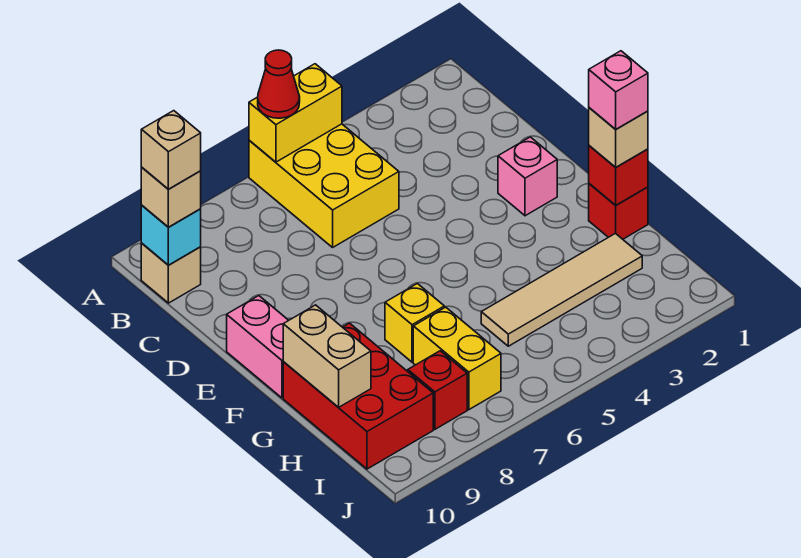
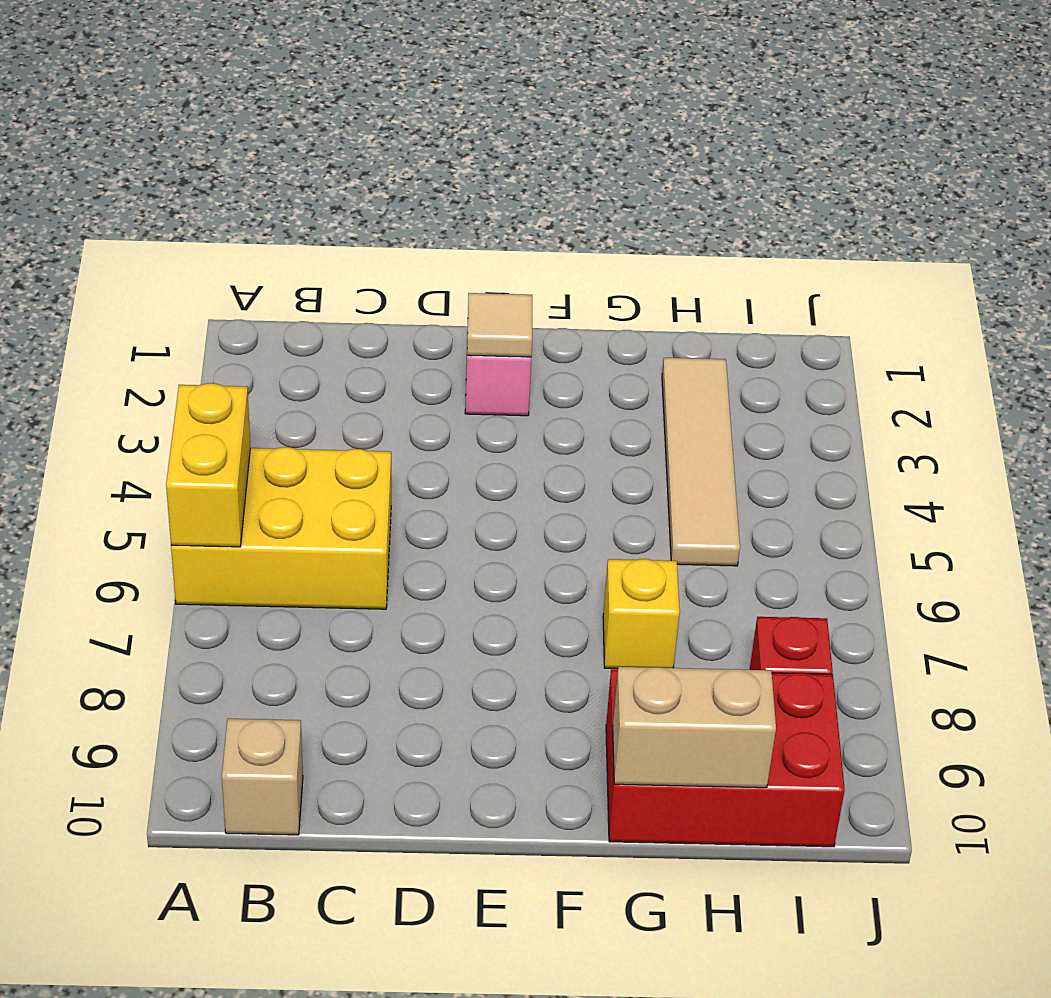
tan 1x1 tile [467,293,532,357] -> none
none -> pink 1x2 brick [227,296,289,398]
none -> red 1x1 brick [589,184,648,239]
none -> yellow 1x2 brick [413,307,501,410]

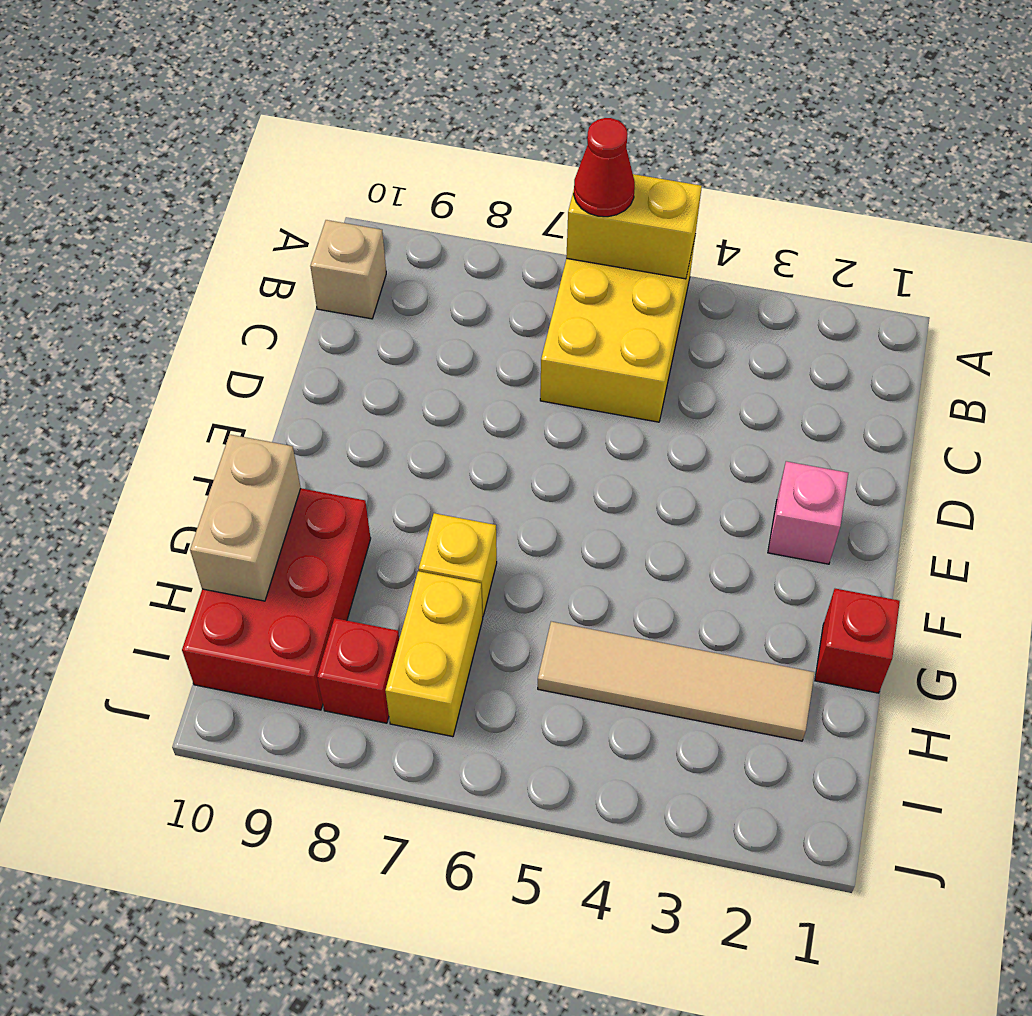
none -> pink 1x2 brick [227,296,289,398]
none -> cyan 1x1 brick [141,205,201,265]
none -> red 1x1 brick [589,146,648,205]

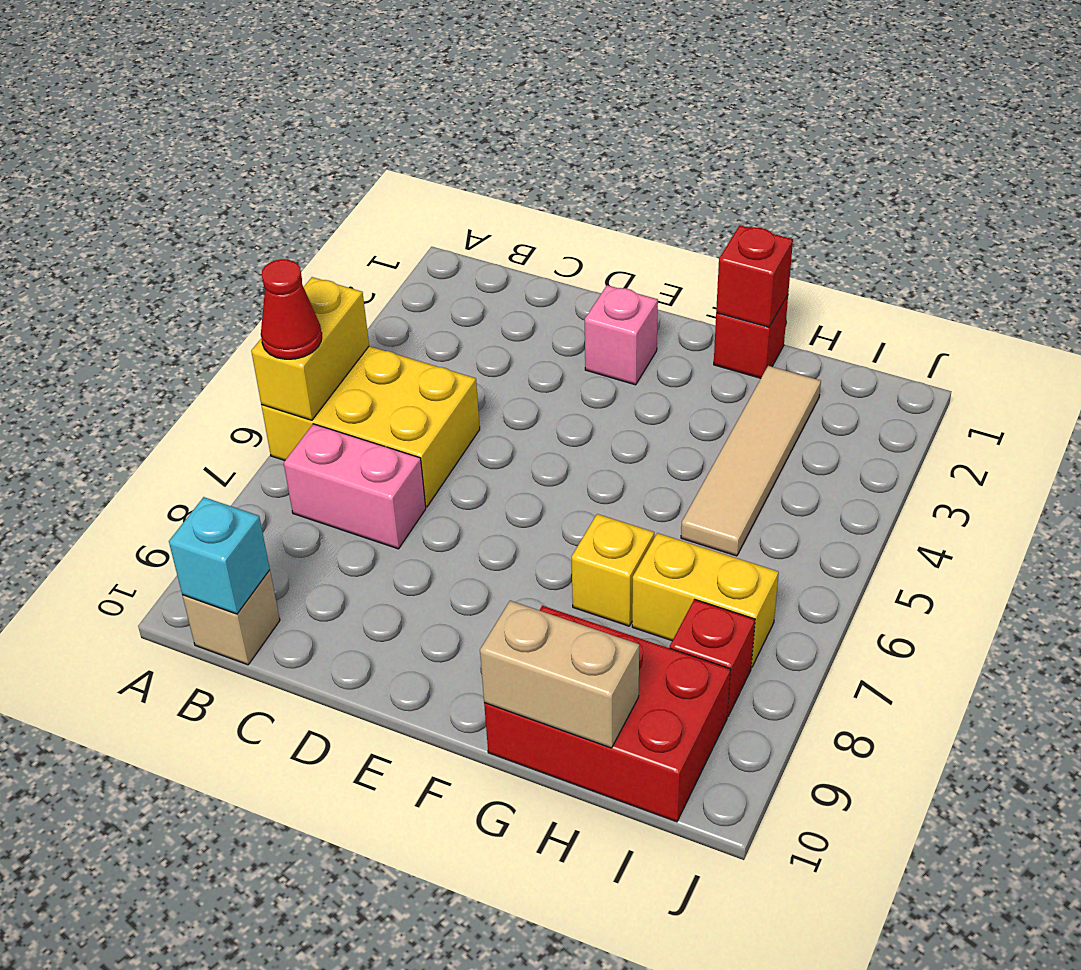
pink 1x2 brick [284,424,426,549] -> pink 1x2 brick moved to [227,296,289,398]
none -> tan 1x1 brick [141,168,201,227]
none -> tan 1x1 brick [589,108,648,167]
none -> tan 1x1 brick [141,111,201,189]

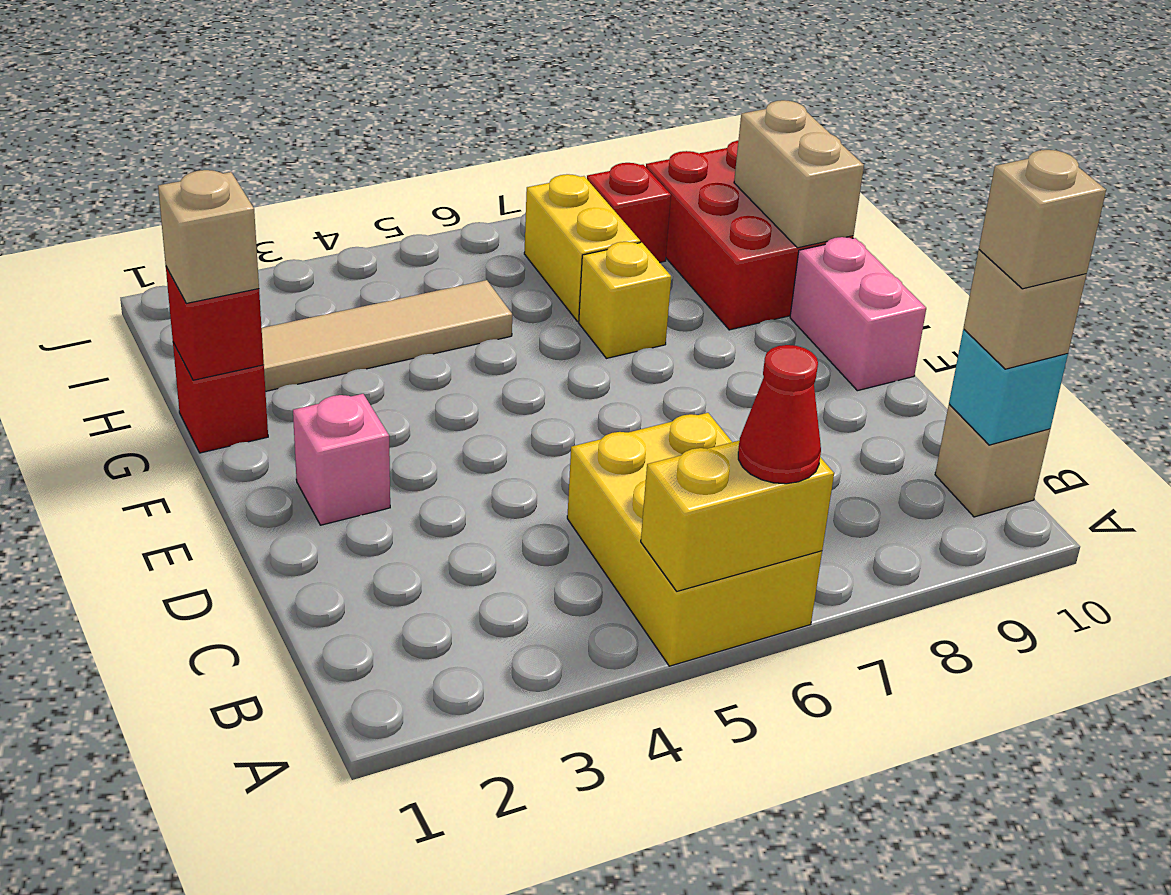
none -> pink 1x1 brick [589,51,648,129]

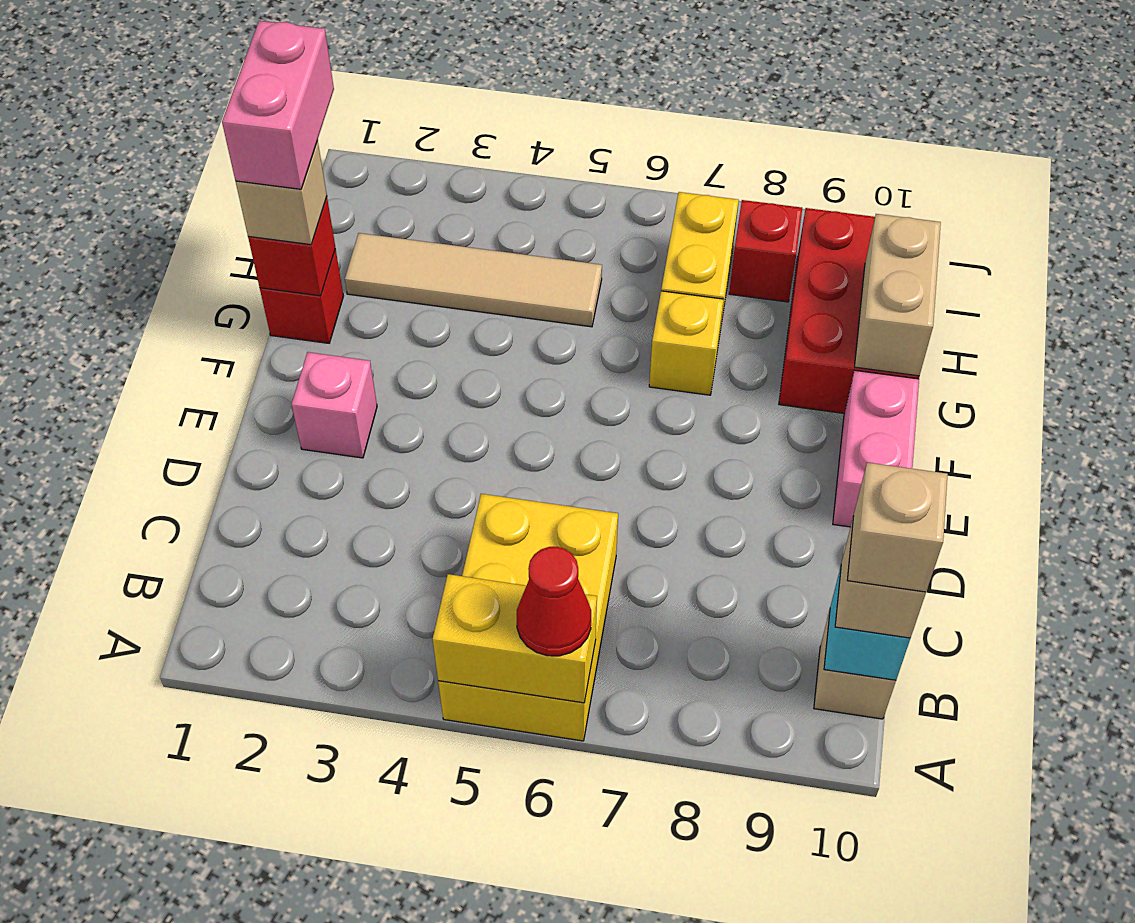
pink 1x2 brick [222,21,334,189] -> pink 1x1 brick [589,51,648,129]

